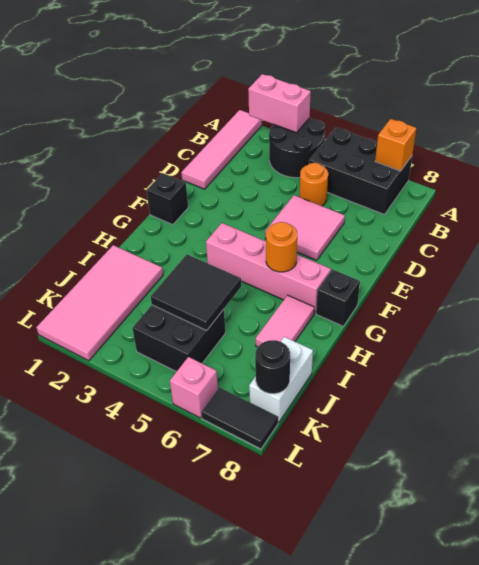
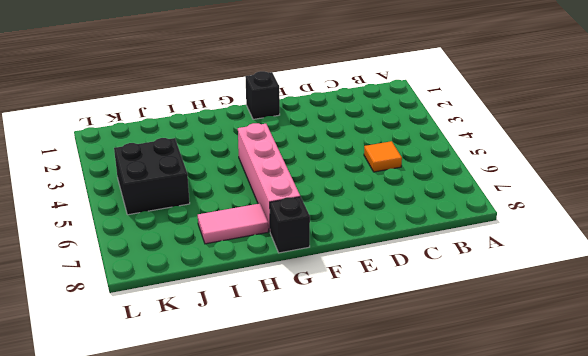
orange 1x1 tile [364,141,402,172] -> orange 1x1 round brick [300,163,328,206]
none -> pink 1x4 tile [181,110,262,189]
none -> black 2x2 round brick [269,118,325,178]
none -> black 2x3 brick [309,128,412,215]

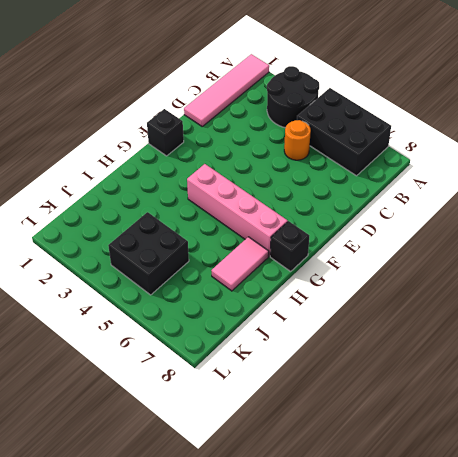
none -> pink 2x2 tile [265,195,345,260]
none -> pink 2x4 tile [36,245,163,361]
none -> white 1x2 brick [249,337,313,423]

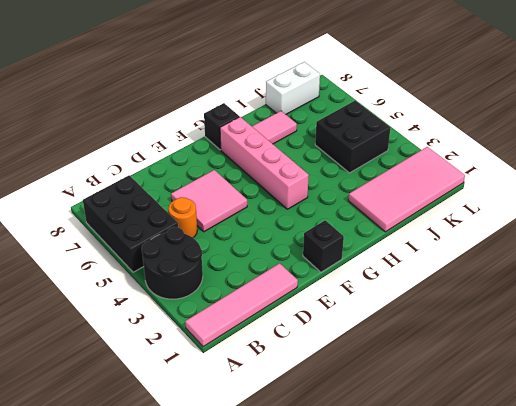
none -> pink 1x1 brick [170,357,218,418]
none -> black 1x2 tile [201,387,278,449]
none -> pink 1x2 brick [248,74,311,133]

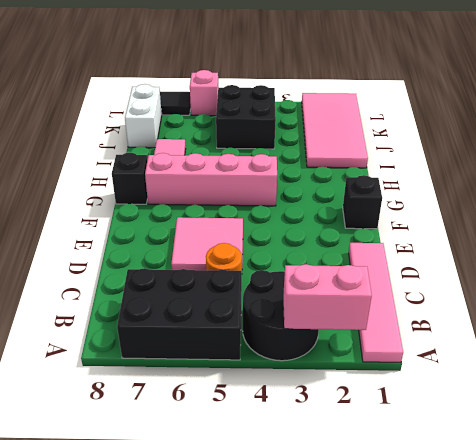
none -> orange 1x1 brick [375,119,417,171]
none -> orange 1x1 round brick [266,222,297,272]
none -> black 2x2 tile [151,254,241,330]

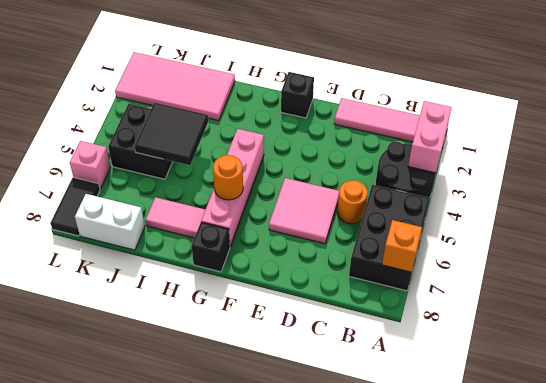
none -> black 1x1 round brick [255,340,290,394]

